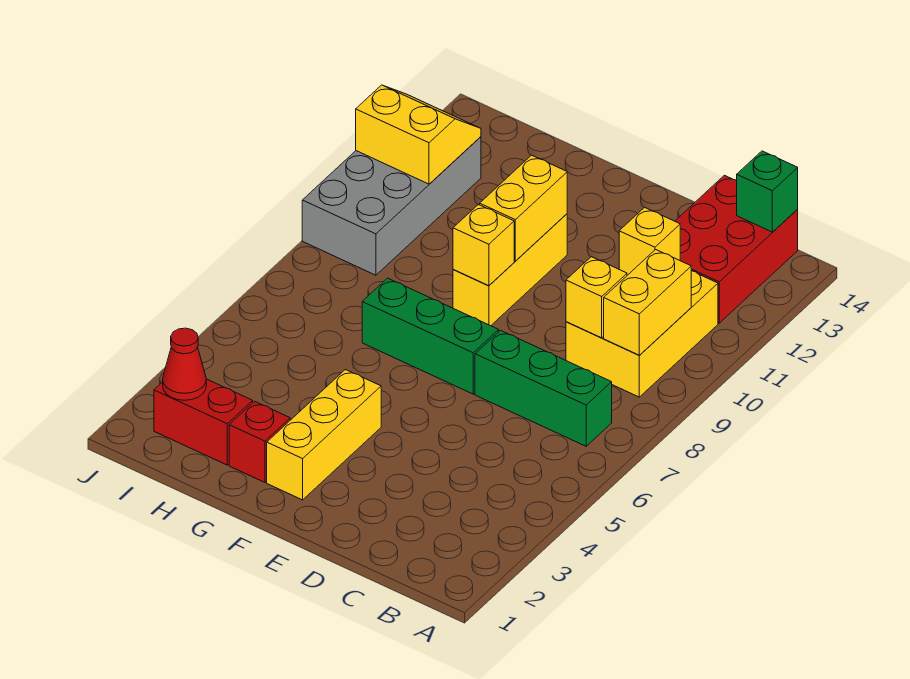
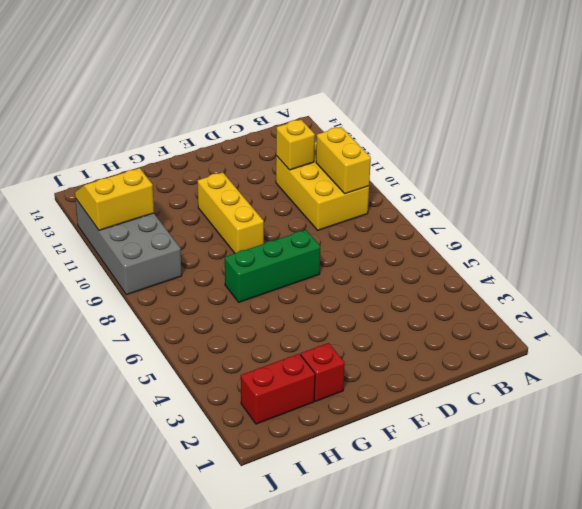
none -> green 1x3 brick [475,330,612,446]
none -> red 2x3 brick [675,175,798,323]
none -> yellow 1x3 brick [267,370,381,500]

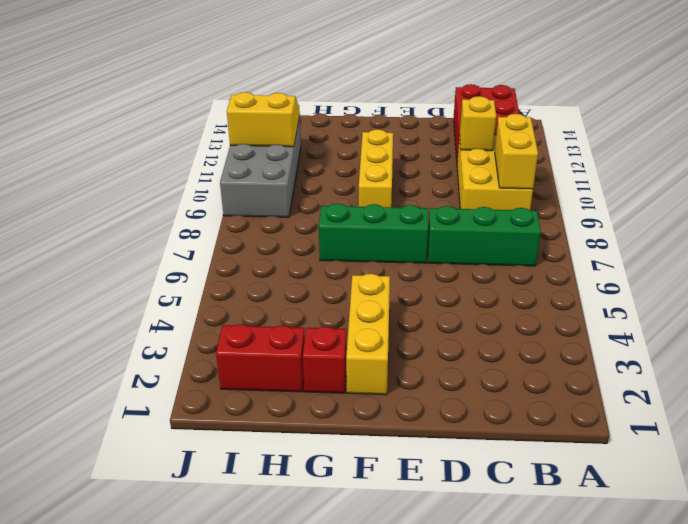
none -> green 1x1 brick [737,151,798,232]
none -> yellow 1x1 brick [566,257,627,338]
none -> yellow 1x1 brick [453,205,514,286]

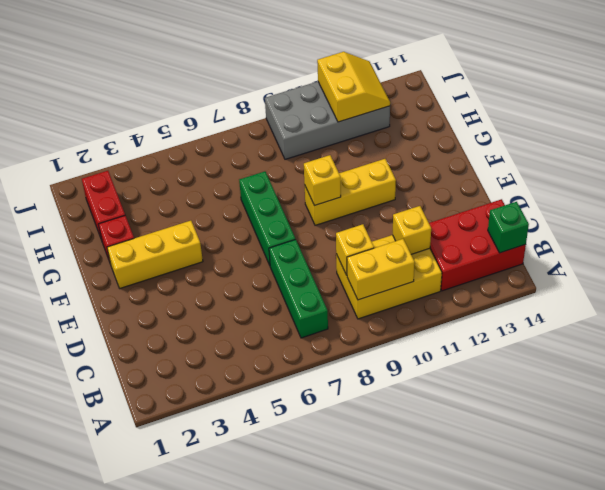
none -> yellow 1x2 brick [480,155,567,261]
none -> red 1x1 cone [163,328,206,400]

